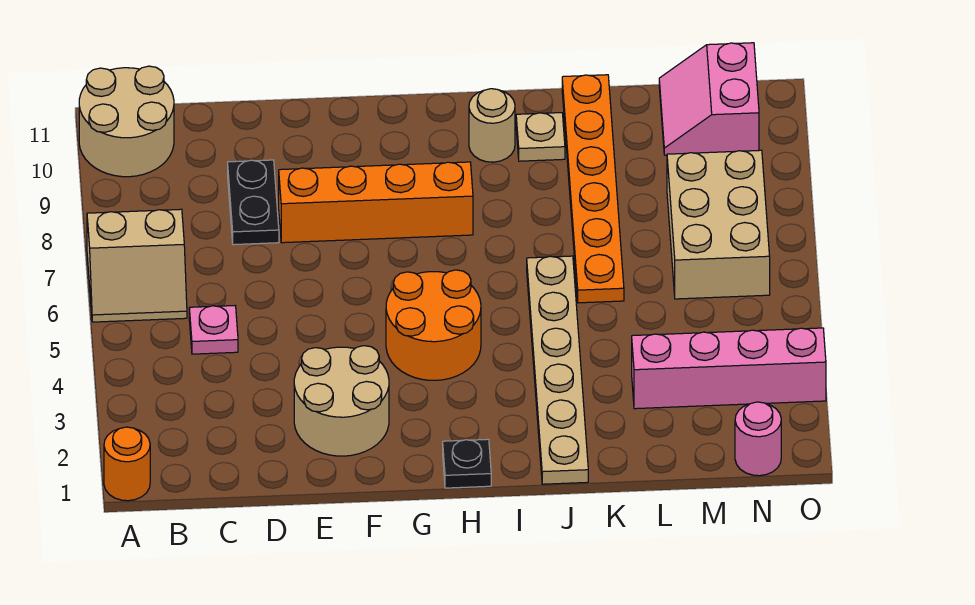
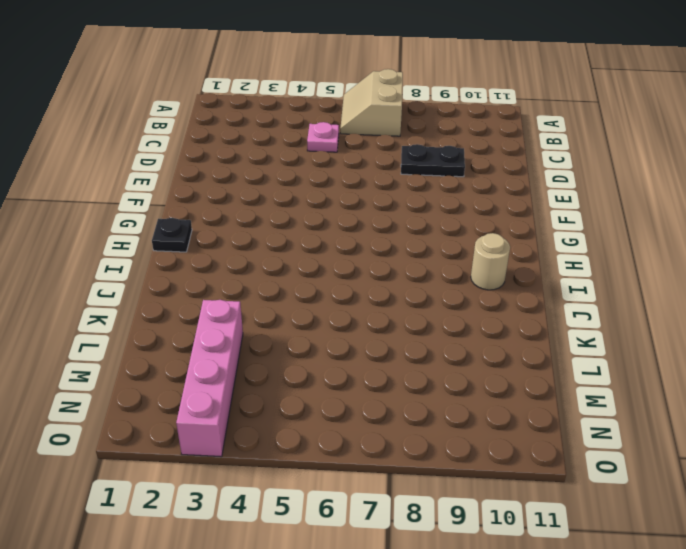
none -> orange 1x1 round brick [104,427,150,501]
none -> tan 2x2 round brick [79,66,174,177]
none -> tan 2x2 round brick [294,346,389,456]

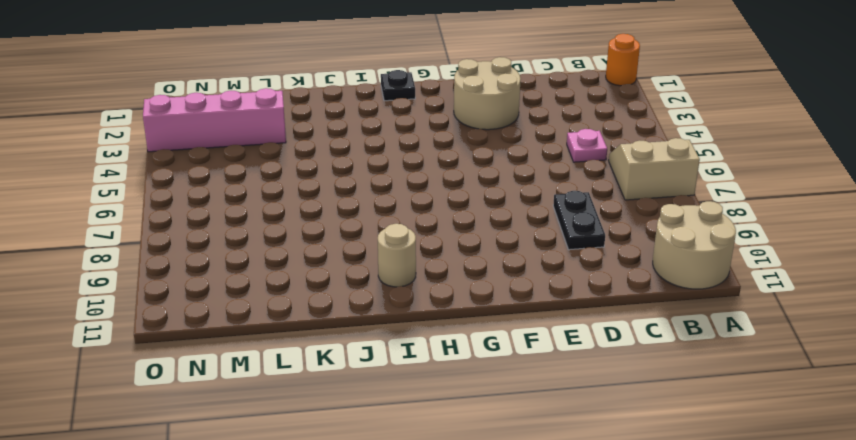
none -> orange 1x4 brick [279,162,473,243]
none -> orange 2x2 round brick [386,270,481,380]
none -> tan 1x6 plate [527,256,588,484]

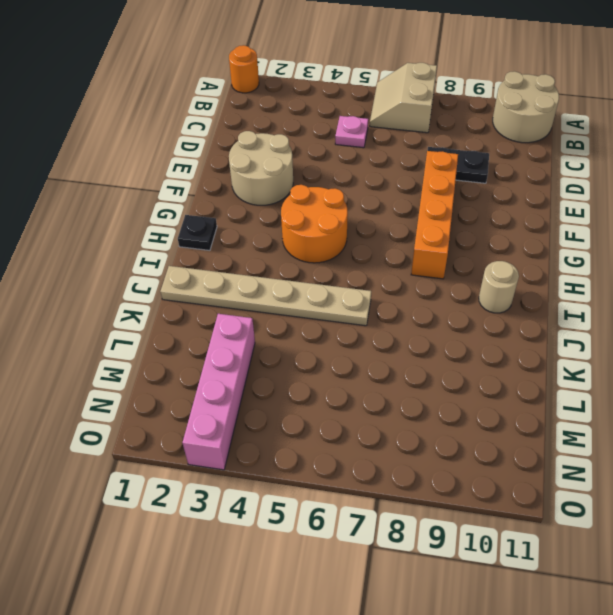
none -> tan 1x1 plate [516,113,565,161]
none -> orange 1x6 plate [562,75,624,303]
none -> tan 2x3 brick [667,150,770,299]

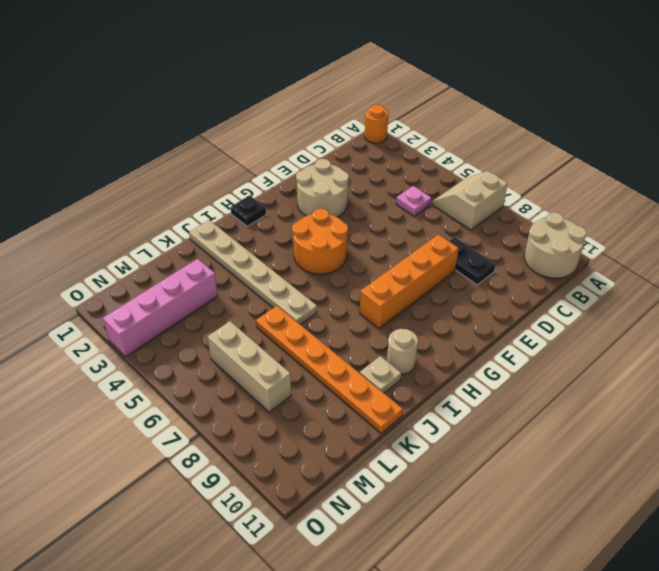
tan 1x3 brick [208,321,291,412] -> tan 2x3 brick [667,150,770,299]
none -> pink 2x2 slope [659,43,759,155]
none -> pink 1x1 round brick [735,402,781,476]

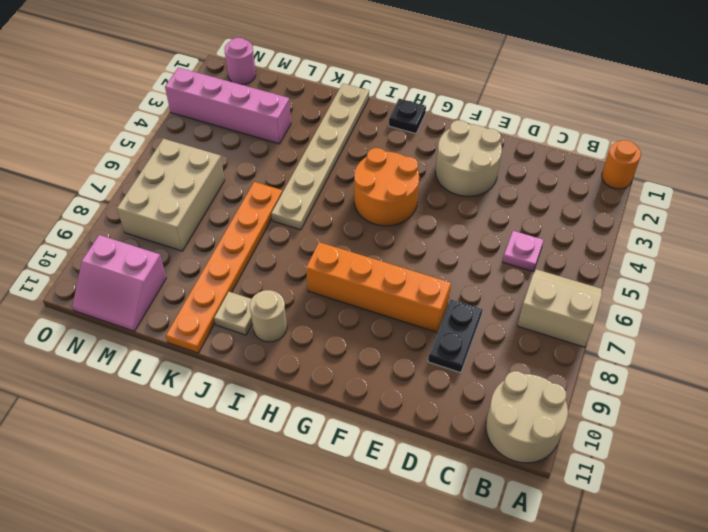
pink 2x2 slope [72,235,166,331] -> pink 2x2 slope turned to [659,43,759,155]

